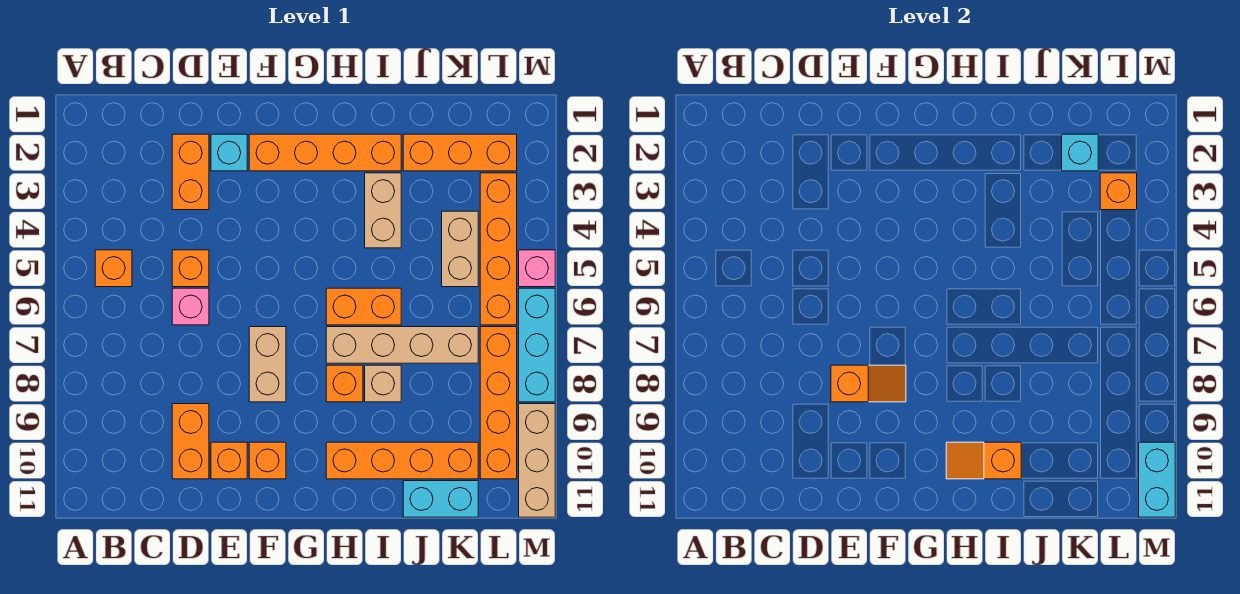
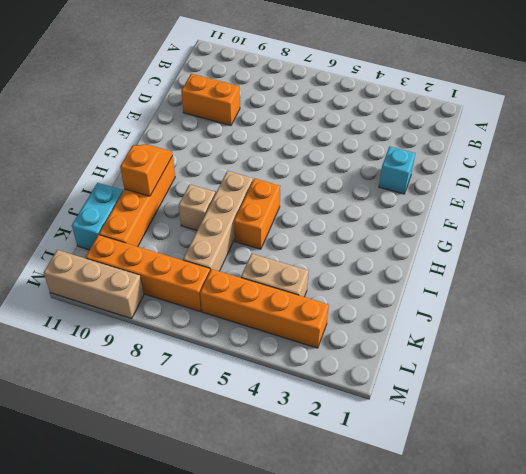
none -> orange 1x1 brick [95,250,132,287]
none -> orange 1x2 brick [172,134,209,210]
none -> orange 1x1 brick [172,250,209,287]

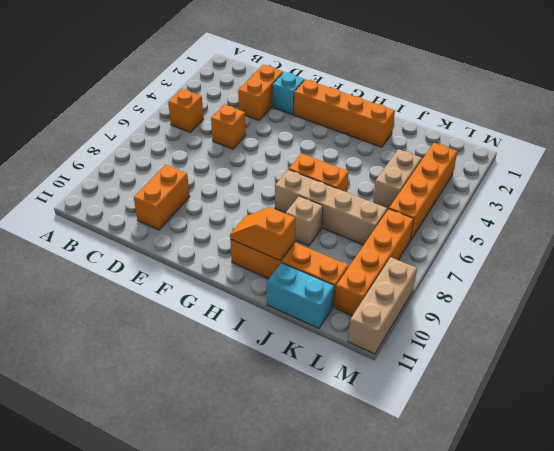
none -> pink 1x1 brick [172,288,209,325]
none -> orange 1x1 brick [211,442,247,479]
none -> tan 1x2 brick [249,327,286,402]

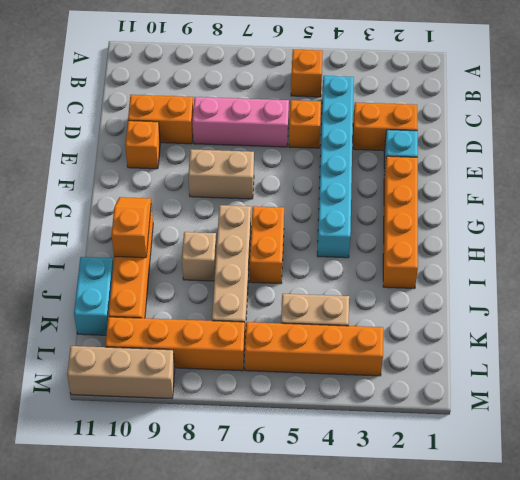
cyan 1x6 brick [317,76,354,258] -> none
pink 1x3 brick [192,97,289,147] -> pink 1x1 brick [172,288,209,325]
none -> orange 1x1 brick [249,442,286,479]
none -> orange 1x1 brick [326,365,363,402]
none -> tan 1x2 brick [365,173,401,248]

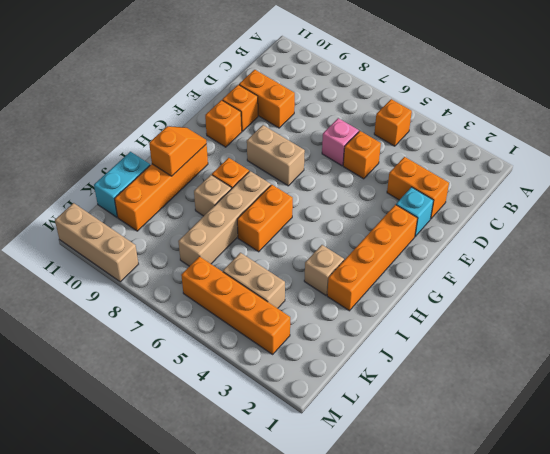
tan 1x1 brick [304,245,344,295] -> tan 1x2 brick [365,173,401,248]
none -> orange 1x3 brick [403,134,517,171]
none -> orange 1x4 brick [480,327,517,479]
none -> pink 1x1 brick [519,250,555,287]

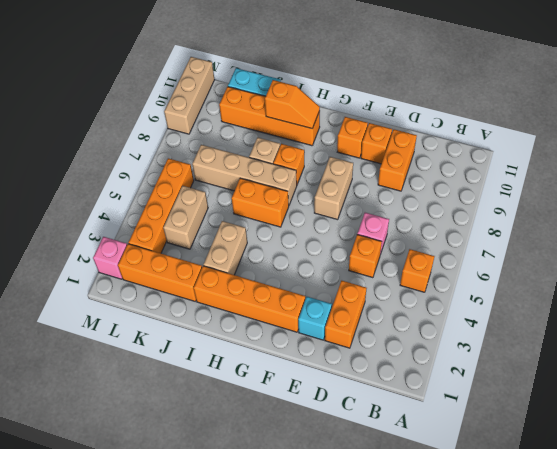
pink 1x1 brick [93,237,127,279] -> pink 1x1 brick moved to [519,250,555,287]
none -> orange 1x4 brick [480,327,517,479]
none -> cyan 1x3 brick [519,288,555,402]
none -> orange 1x2 slope [831,365,906,402]

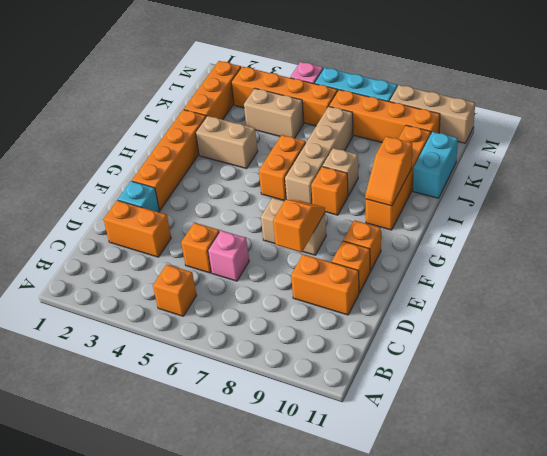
none -> cyan 1x1 brick [1062,134,1098,171]
none -> orange 1x1 brick [1100,173,1137,210]
none -> cyan 1x2 brick [1139,442,1175,517]

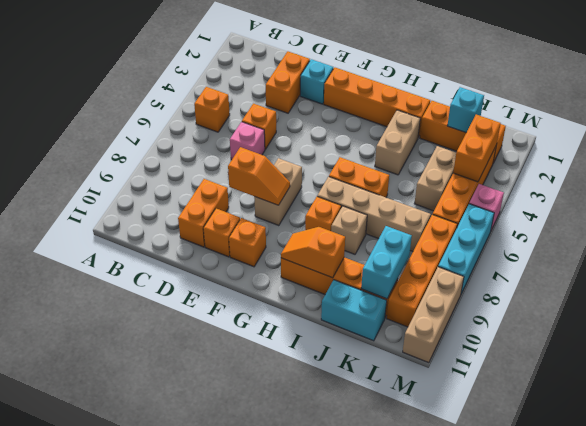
cyan 1x2 brick [361,226,412,299] -> cyan 1x2 brick moved to [1139,442,1175,517]
orange 1x2 brick [453,115,501,182] -> orange 1x1 brick [1100,173,1137,210]

